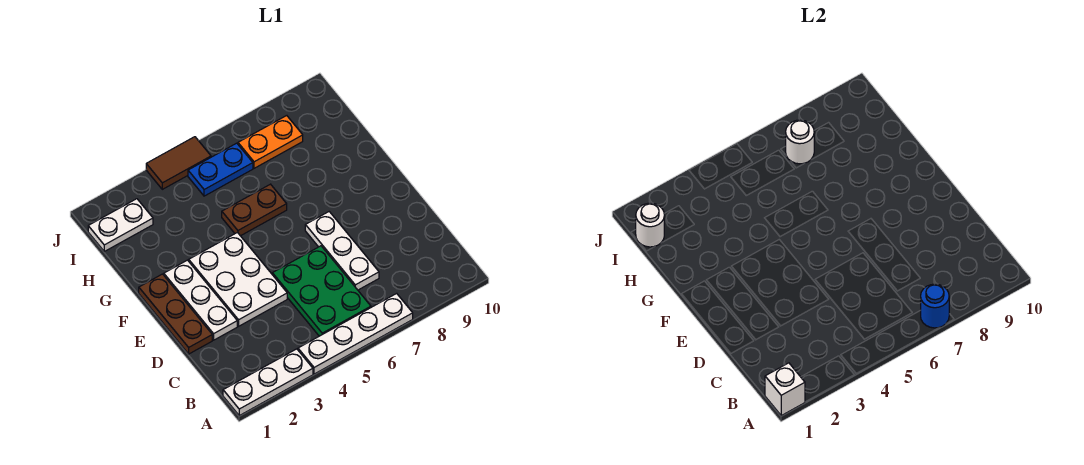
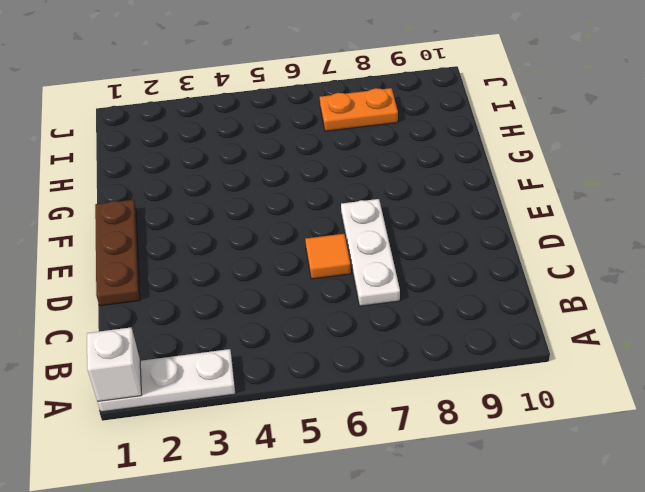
orange 1x1 tile [305,234,351,279] -> green 2x3 plate [272,246,371,336]
none -> white 1x4 plate [298,293,413,374]
none -> white 1x3 plate [164,260,237,340]
none -> white 2x3 plate [189,233,287,326]

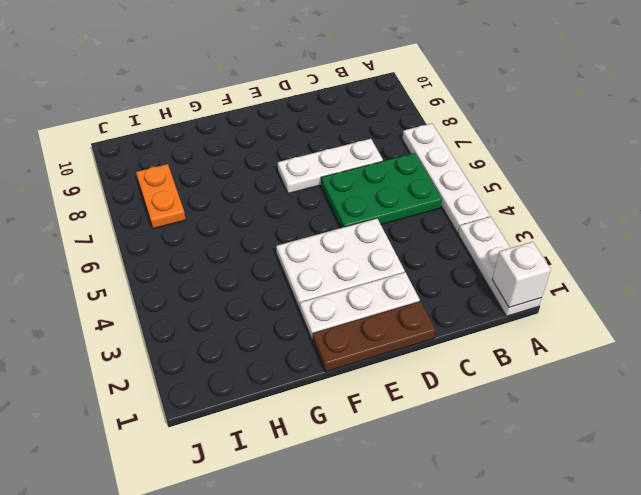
none -> brown 1x2 plate [222,184,287,236]
none -> white 1x2 plate [88,199,153,251]
none -> blue 1x2 plate [188,143,253,196]

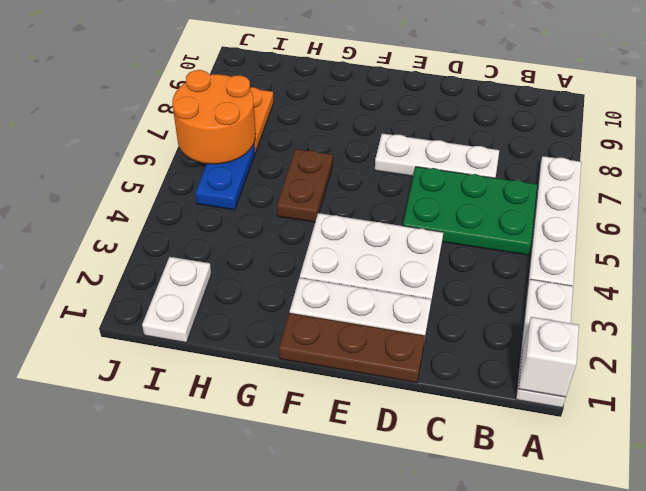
orange 2x2 round brick [172,70,256,164] -> white 1x1 round brick [786,120,814,164]
none -> brown 1x2 tile [146,137,211,189]
none -> blue 1x1 round brick [921,284,949,328]
none -> white 1x1 round brick [636,203,664,247]

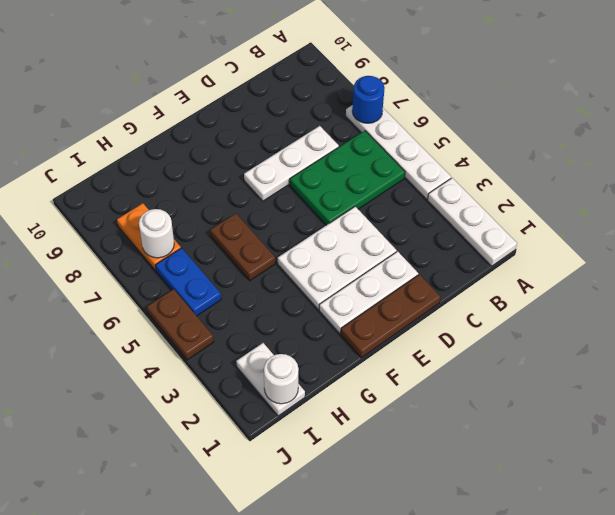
brown 1x2 plate [147,289,214,360] -> brown 1x2 tile [146,137,211,189]
none -> white 1x1 brick [765,363,805,416]

